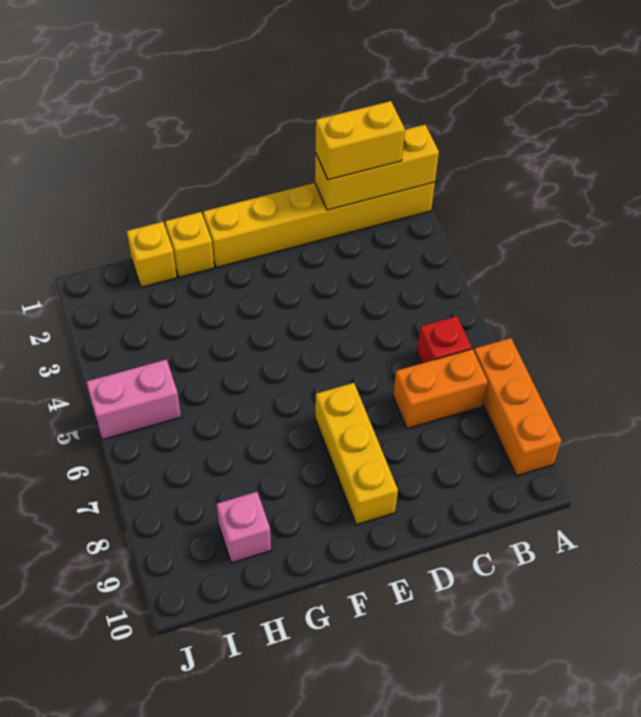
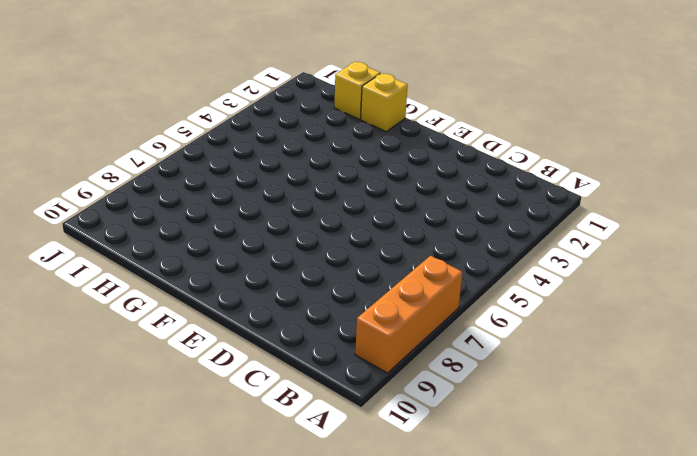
none -> yellow 1x6 brick [203,182,435,268]
none -> red 1x1 brick [417,316,472,363]

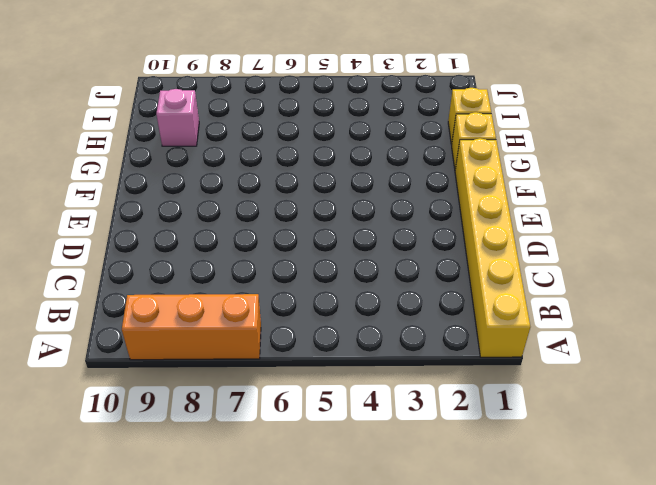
none -> red 1x1 brick [417,316,472,363]
none -> orange 1x2 brick [393,349,488,429]

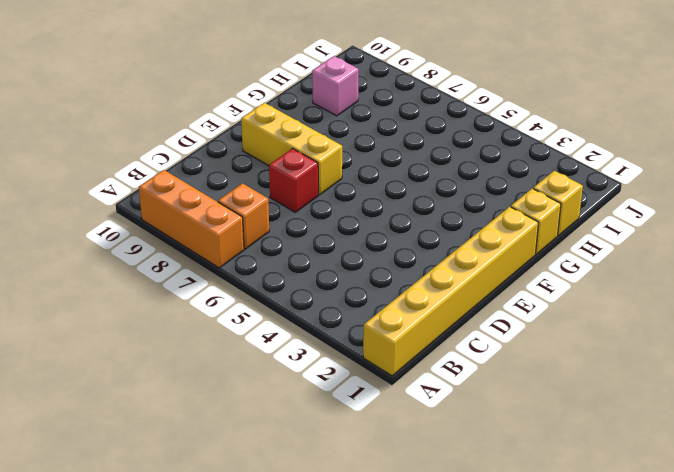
orange 1x1 brick [218,183,269,249] -> orange 1x2 brick [393,349,488,429]
red 1x1 brick [269,149,318,212] -> red 1x1 brick moved to [417,316,472,363]
none -> pink 1x2 brick [86,360,181,440]
none -> yellow 1x3 brick [315,125,439,210]

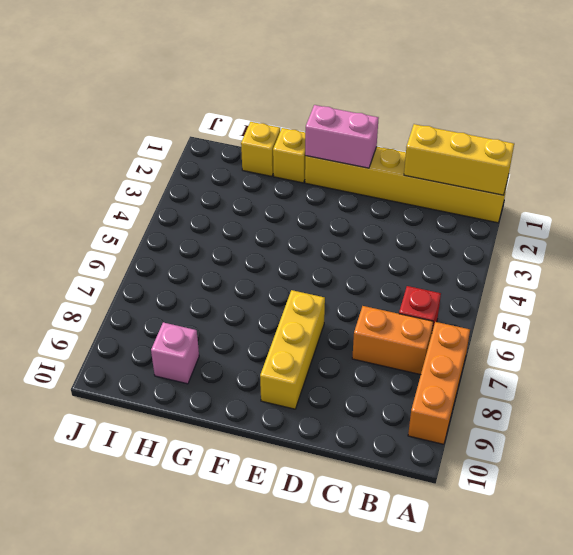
pink 1x2 brick [305,105,378,168] -> pink 1x2 brick moved to [86,360,181,440]
none -> yellow 1x2 brick [315,101,405,180]

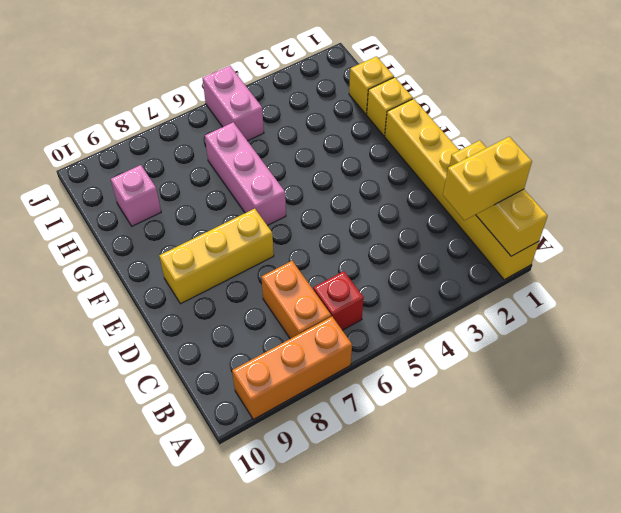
yellow 1x2 brick [443,137,532,220] -> yellow 1x2 brick turned to [315,101,405,180]
pink 1x3 brick [205,122,286,226] -> none

